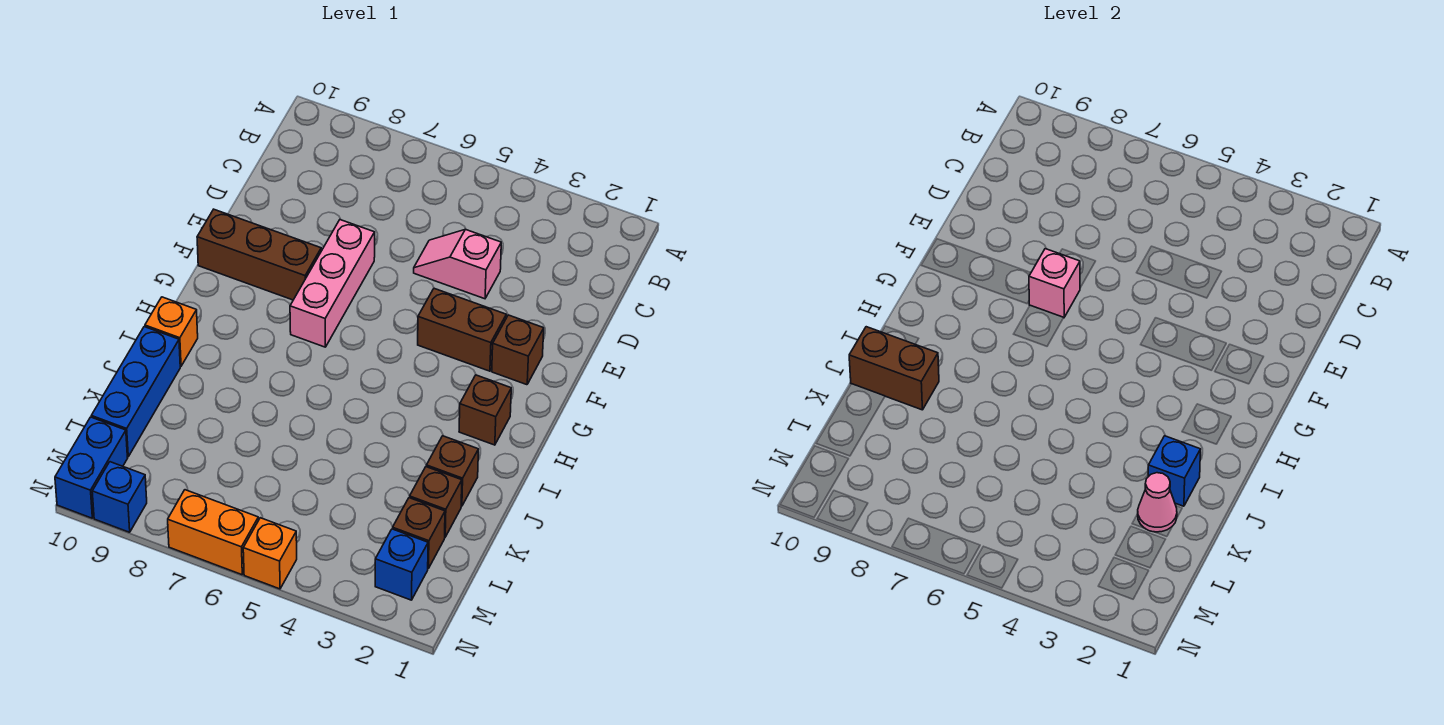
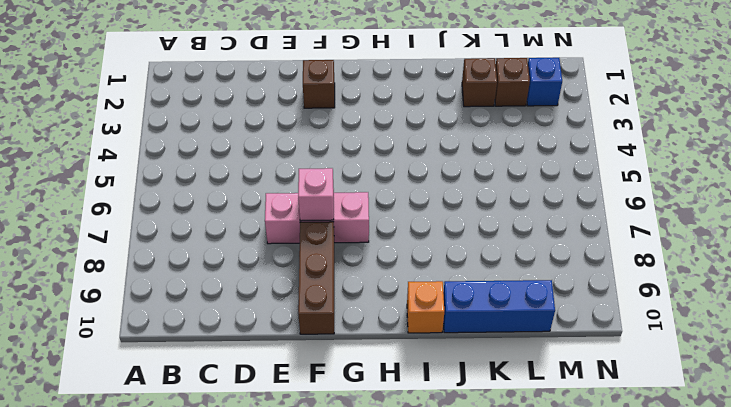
none -> pink 1x2 slope [414,229,501,299]
none -> brown 1x2 brick [418,289,506,371]
none -> brown 1x1 brick [459,375,511,445]

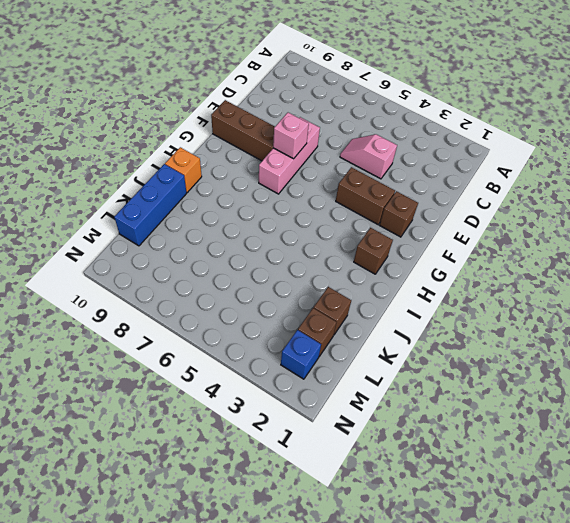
none -> brown 1x1 brick [426,436,478,506]
none -> blue 1x2 brick [55,417,128,518]
none -> orange 1x1 brick [243,518,297,589]

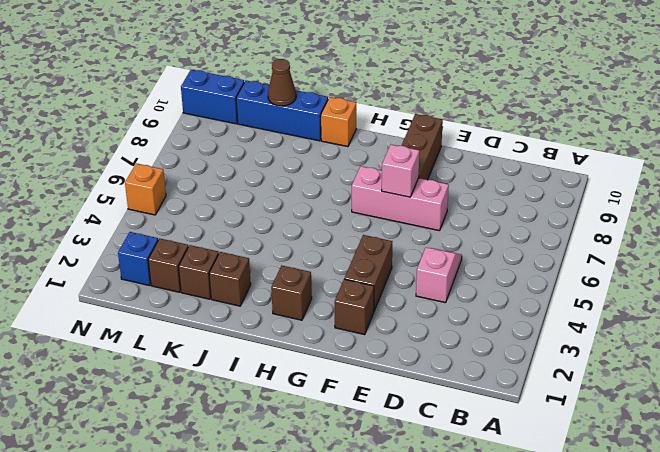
brown 1x1 cone [268,59,296,106] -> none
none -> orange 1x2 brick [168,490,258,575]
none -> blue 1x1 brick [92,462,147,532]
none -> blue 1x1 brick [1148,436,1200,506]

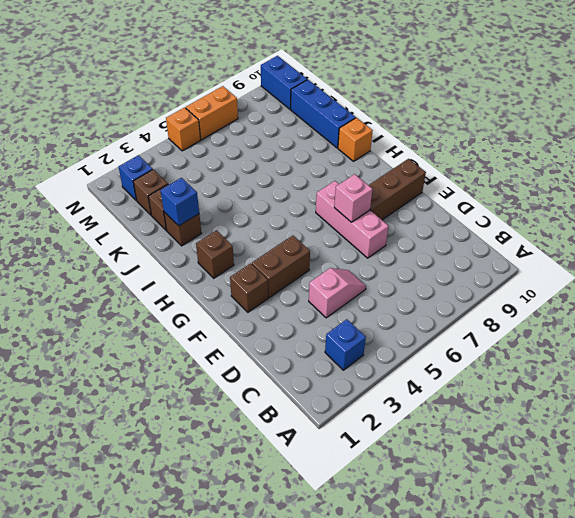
blue 1x1 brick [325,319,366,370] -> blue 1x1 brick moved to [92,462,147,532]
none -> brown 1x2 brick [849,327,939,410]
none -> pink 1x1 cone [1138,473,1177,532]

